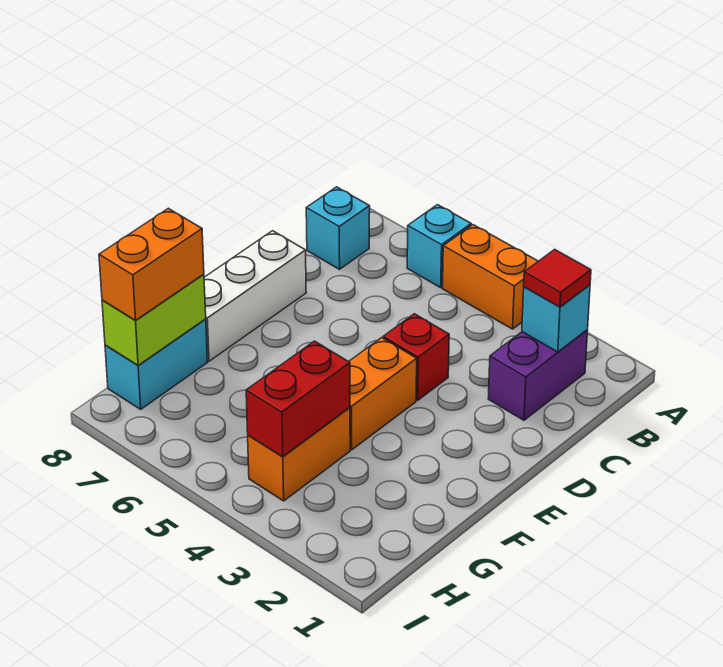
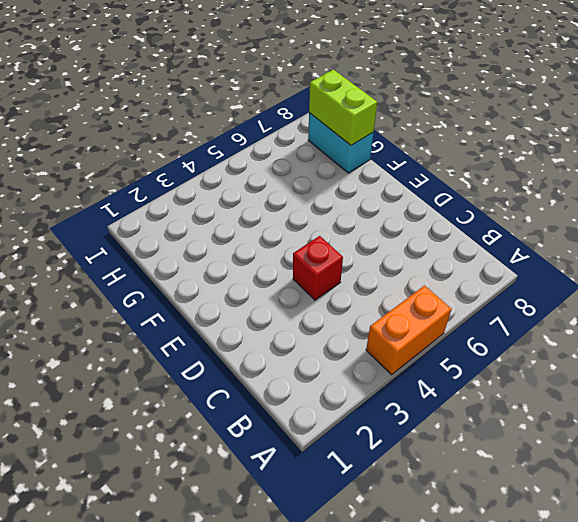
none -> cyan 1x1 brick [407,205,471,287]
none -> purple 1x2 brick [488,330,588,420]
none -> cyan 1x1 brick [306,187,370,269]

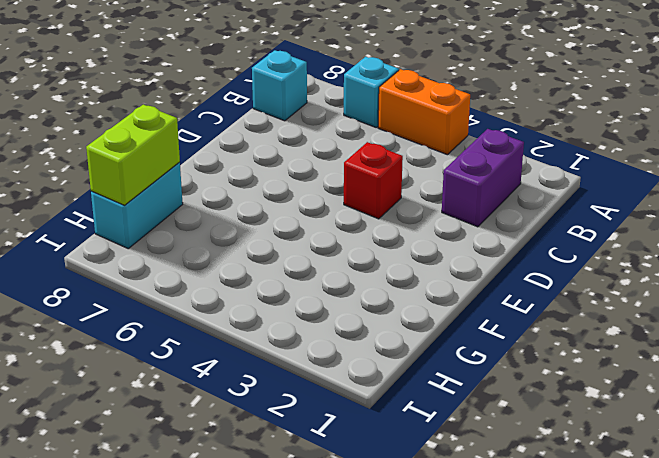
none -> white 1x3 brick [204,231,306,361]
none -> orange 1x2 brick [349,338,417,450]
none -> orange 1x2 brick [248,408,350,501]

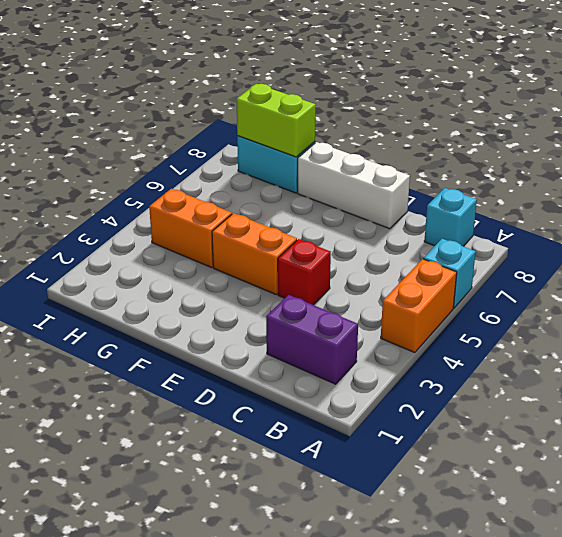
none -> cyan 1x1 brick [522,285,590,352]
none -> red 1x2 brick [246,341,350,457]
none -> red 1x1 tile [524,249,591,307]

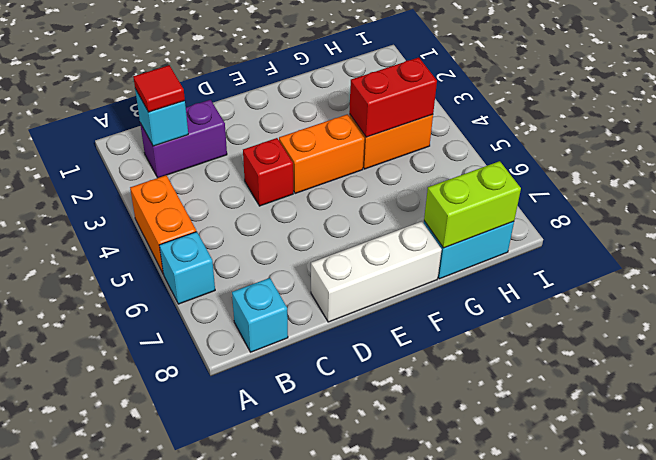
none -> orange 1x2 brick [99,208,204,320]

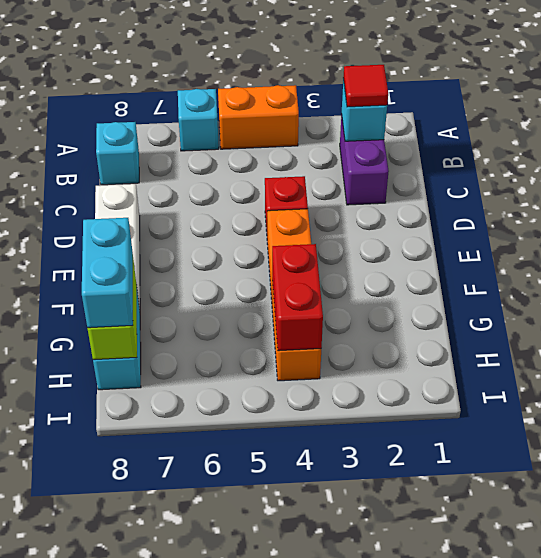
cyan 1x2 brick [82,218,133,328] -> orange 1x2 brick [99,208,204,320]

